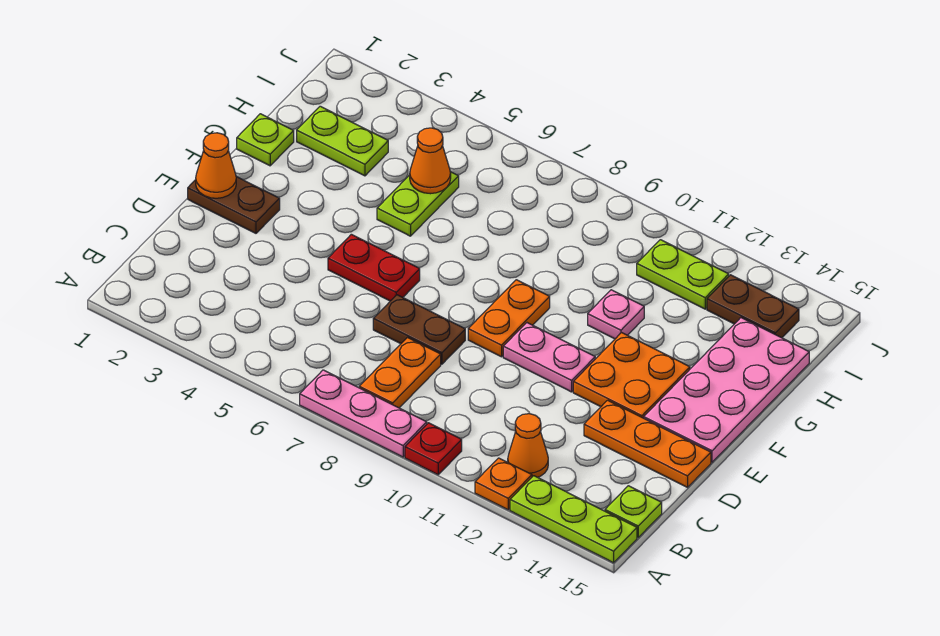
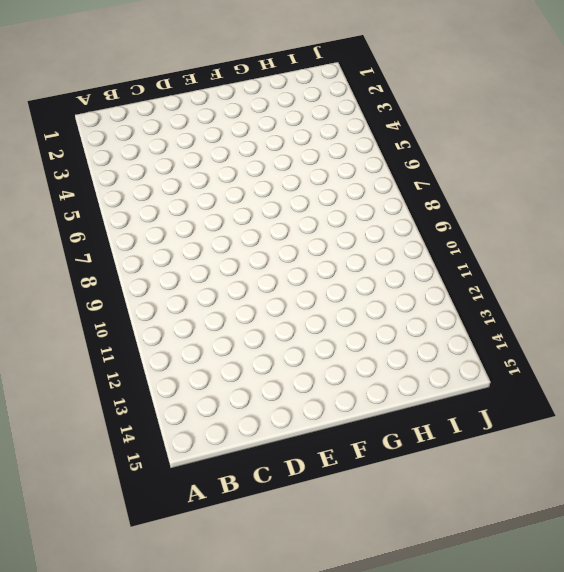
none -> pink 1x3 plate [300,370,427,457]
none -> red 1x1 plate [405,423,462,475]
none -> orange 1x1 plate [475,458,532,510]

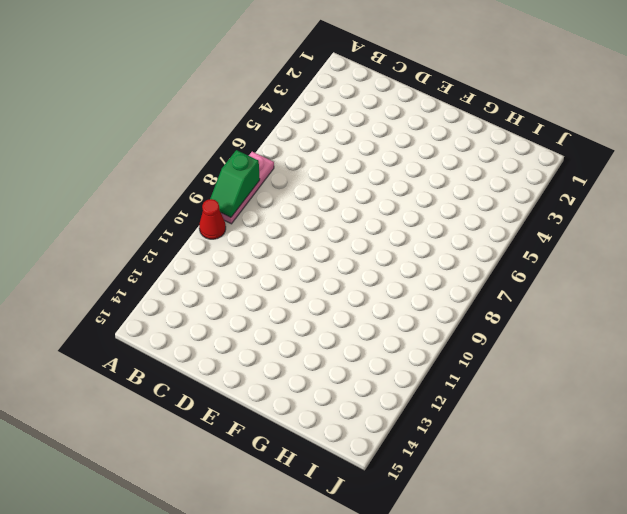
green 1x2 slope [210,150,260,217] -> none
red 1x1 cone [199,199,226,239] -> red 1x1 plate [405,423,462,475]
none -> orange 1x1 plate [475,458,532,510]
none -> lime 1x3 plate [510,476,637,563]
none -> orange 1x2 plate [359,337,441,408]

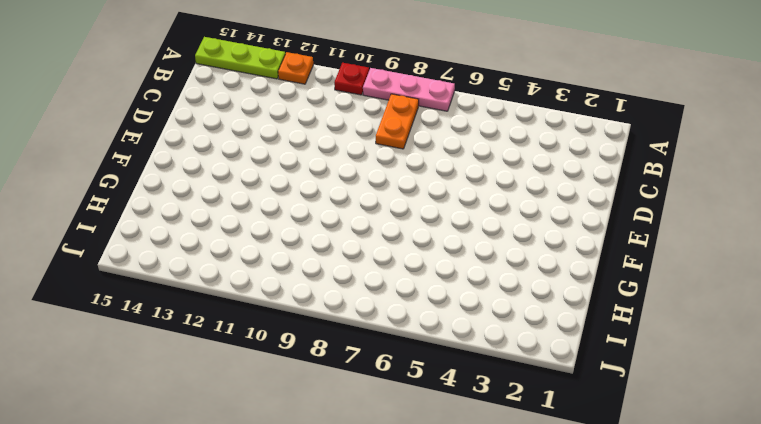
none -> orange 1x1 cone [508,414,548,477]
none -> lime 1x1 plate [605,486,662,537]
none -> brown 1x2 plate [373,295,465,364]

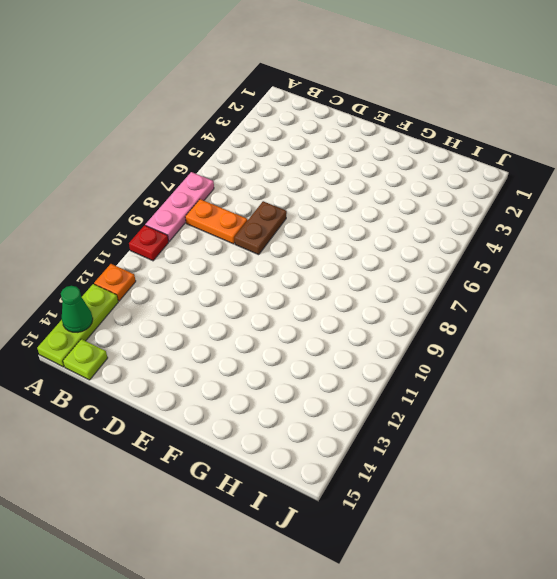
green 1x1 cone [61,286,93,332] -> none
none -> orange 1x1 cone [508,414,548,477]
none -> orange 1x3 plate [584,400,711,487]
none -> brown 1x2 plate [188,177,280,233]

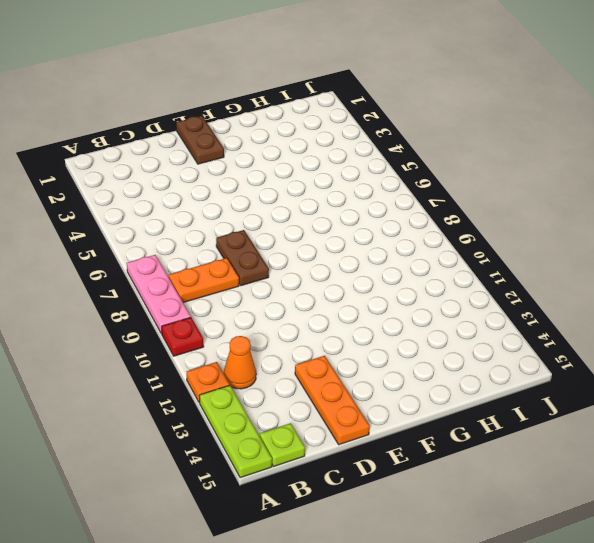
none -> red 1x2 plate [328,234,420,301]
none -> orange 1x2 plate [468,280,550,357]
none -> pink 1x2 plate [503,323,595,392]

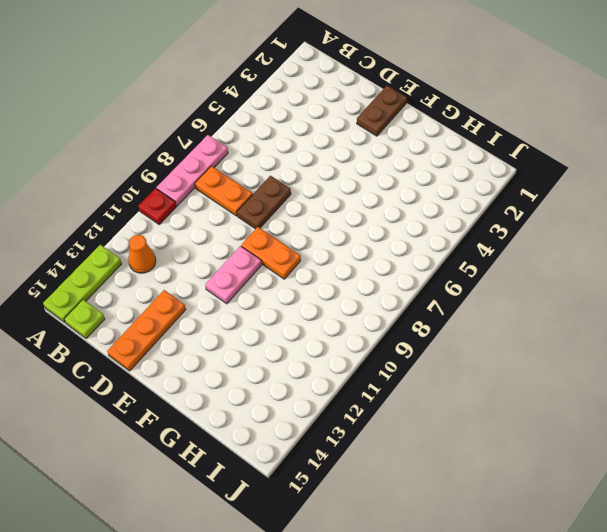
none -> orange 1x1 plate [475,458,532,510]
none -> red 1x2 plate [328,234,420,301]
none -> orange 2x2 plate [573,333,690,418]

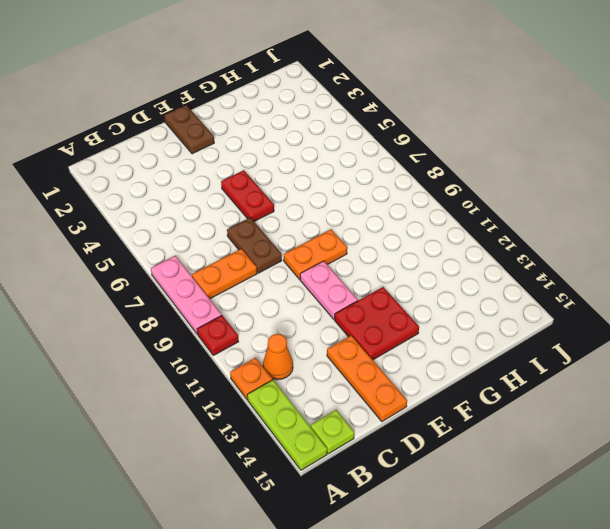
red 2x2 plate [335,287,419,360] -> orange 2x2 plate [573,333,690,418]
none -> pink 2x4 plate [644,318,809,462]
none -> lime 1x1 plate [237,114,294,166]
none -> lime 1x2 plate [377,172,459,236]

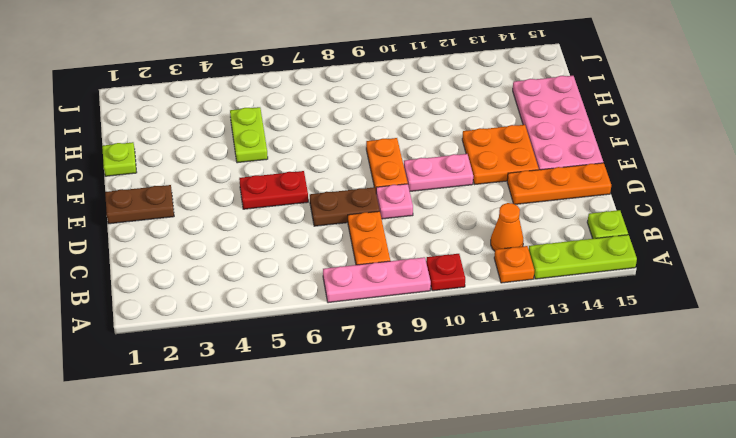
pink 1x1 plate [376,184,413,219] -> pink 1x1 plate moved to [588,290,644,339]
none -> lime 1x2 plate [297,106,388,176]
none -> lime 1x2 plate [637,240,729,309]
none -> brown 1x2 plate [707,275,799,338]

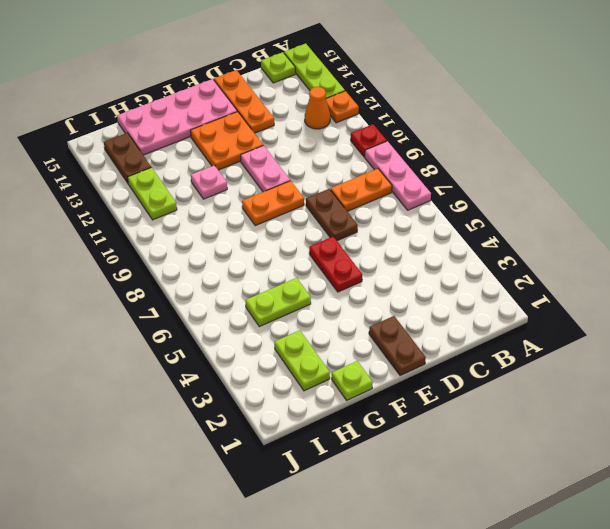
none -> orange 1x1 cone [196,133,236,198]
none -> orange 1x1 cone [410,128,451,194]

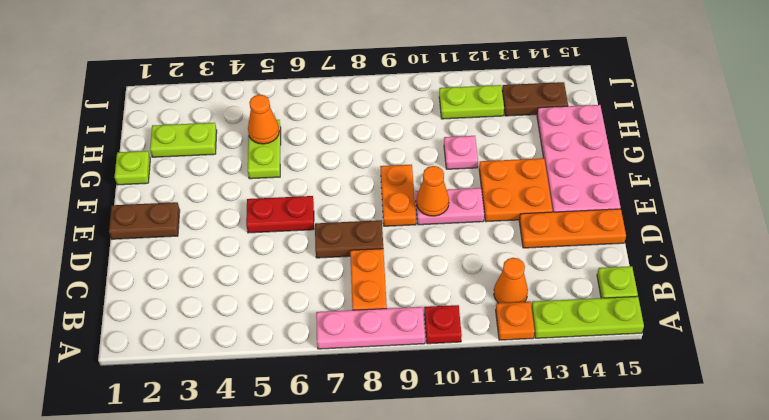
orange 1x1 cone [417,166,449,216] -> orange 1x1 cone moved to [196,133,236,198]

